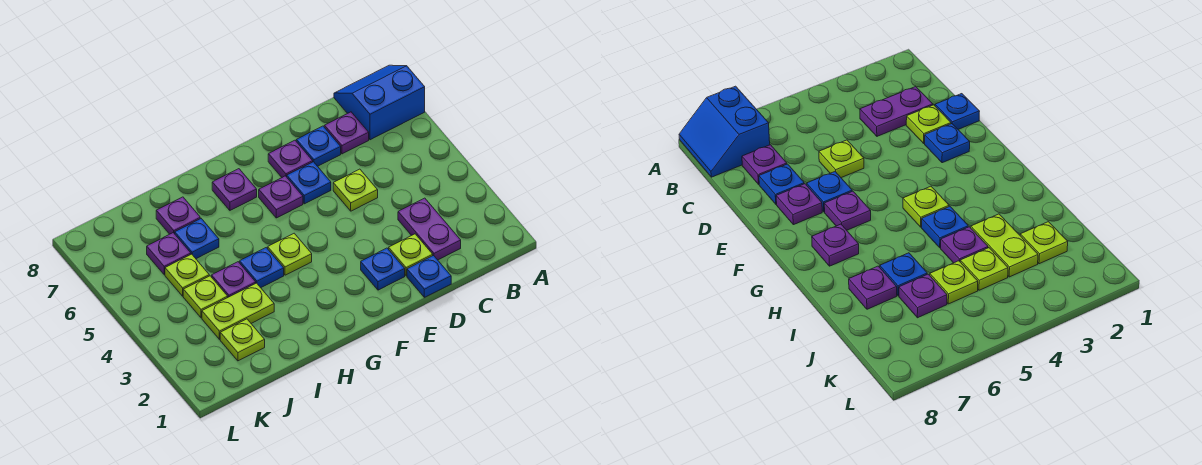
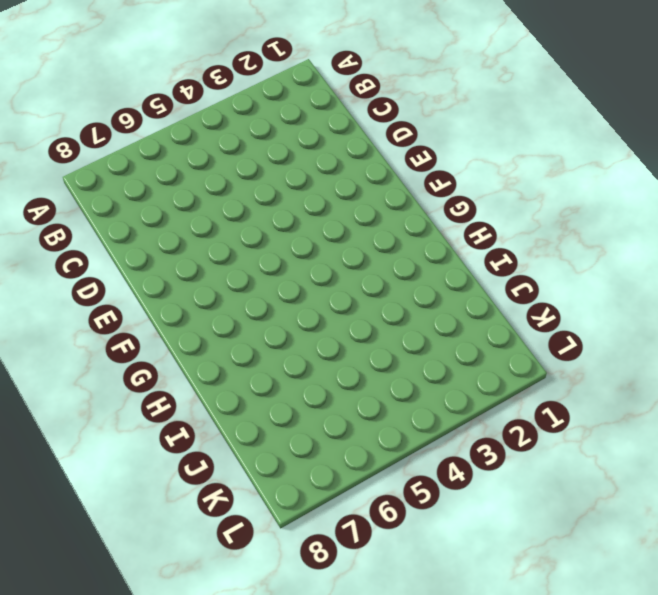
none -> blue 2x2 slope [334,65,425,140]
none -> purple 1x2 plate [398,198,461,260]
none -> purple 1x1 plate [324,112,369,154]

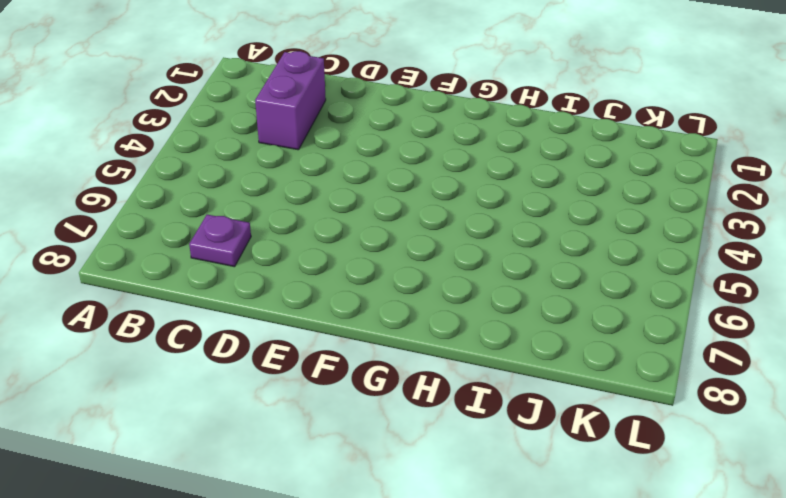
purple 1x2 brick [255,51,326,150] -> purple 1x2 plate [398,198,461,260]
none -> blue 2x2 slope [334,65,425,140]
none -> blue 1x1 plate [407,256,451,297]
none -> lime 1x1 plate [389,234,433,276]

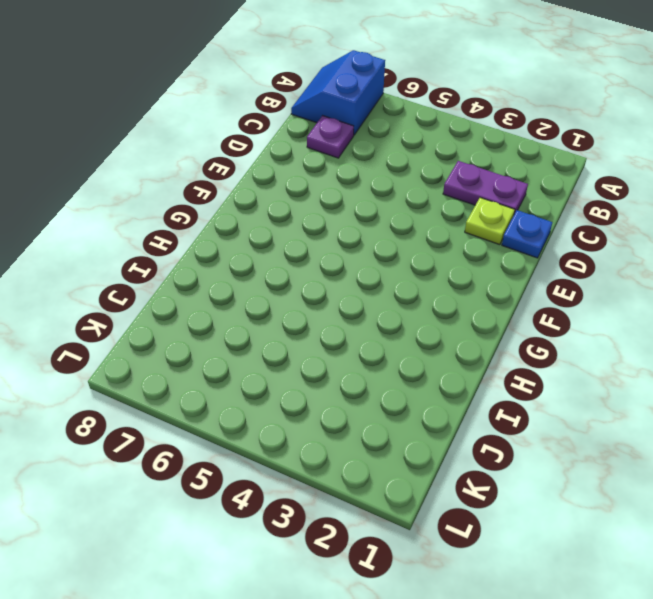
none -> lime 1x1 plate [333,169,378,211]
none -> blue 1x1 plate [296,126,341,166]
none -> blue 1x1 plate [361,248,405,290]

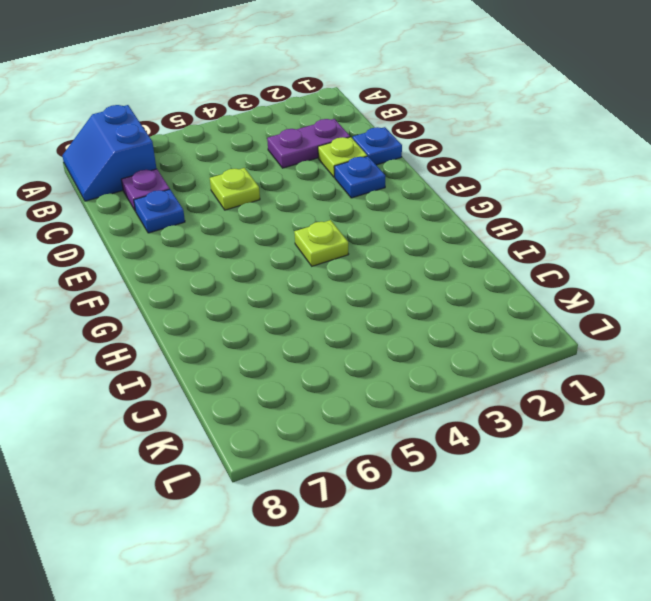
none -> blue 1x1 plate [287,162,331,204]
none -> purple 1x1 plate [268,140,313,177]
none -> purple 1x1 plate [259,176,303,218]

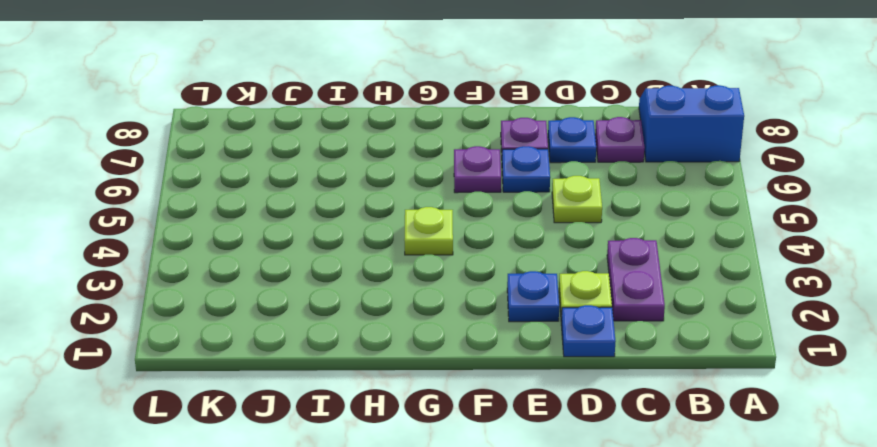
none -> purple 1x1 plate [212,169,257,210]
none -> blue 1x1 plate [240,248,284,288]
none -> lime 1x2 plate [202,283,274,339]

